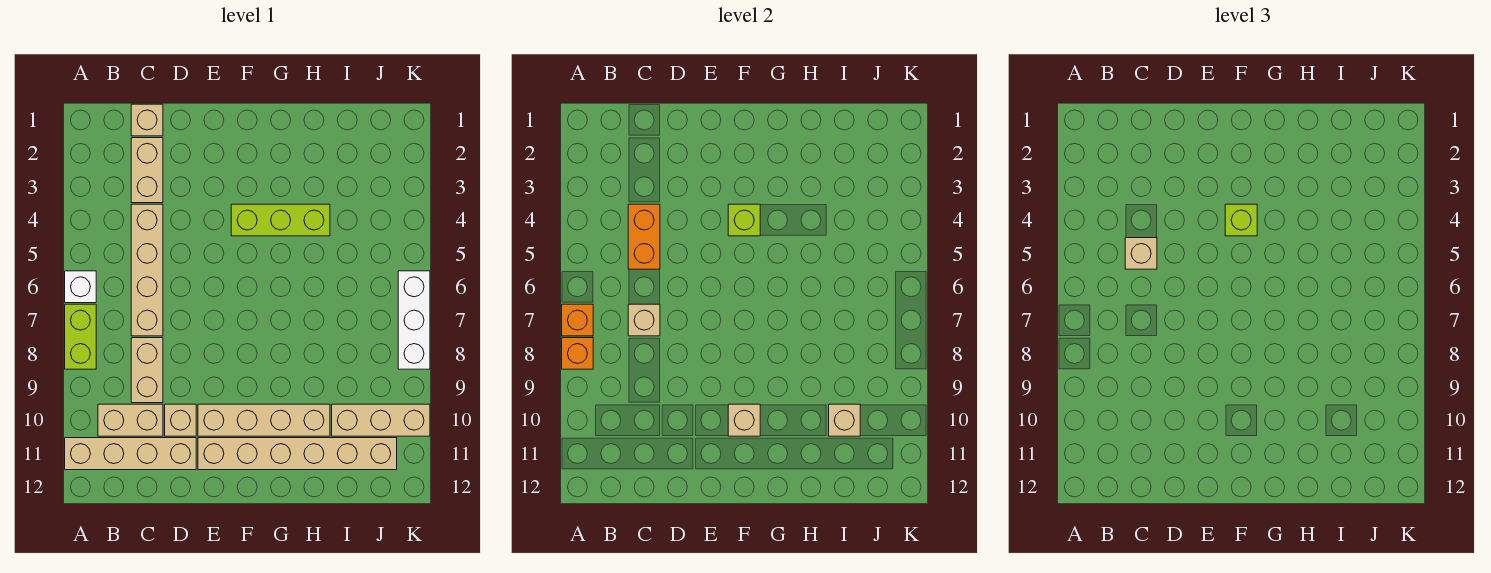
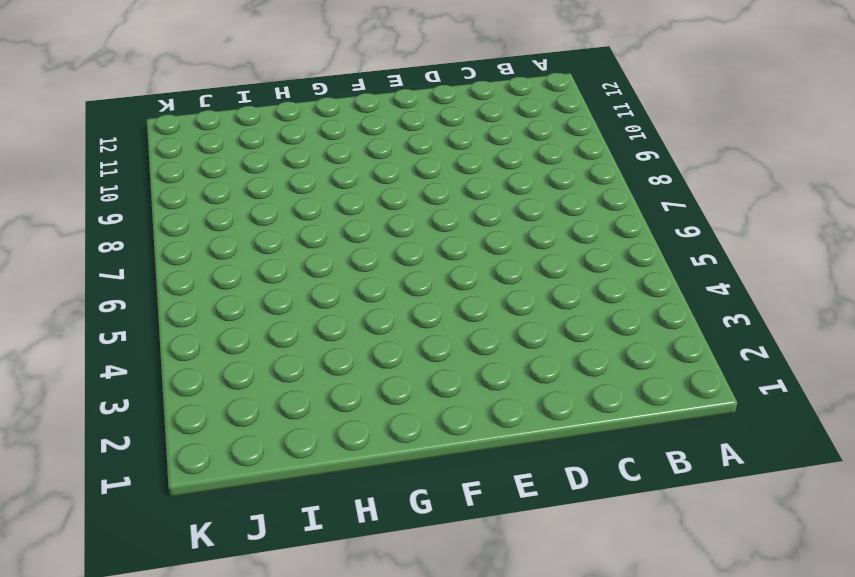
none -> white 1x1 brick [65,271,96,303]
none -> lime 1x2 brick [65,304,96,369]
none -> tan 1x4 brick [65,438,196,470]

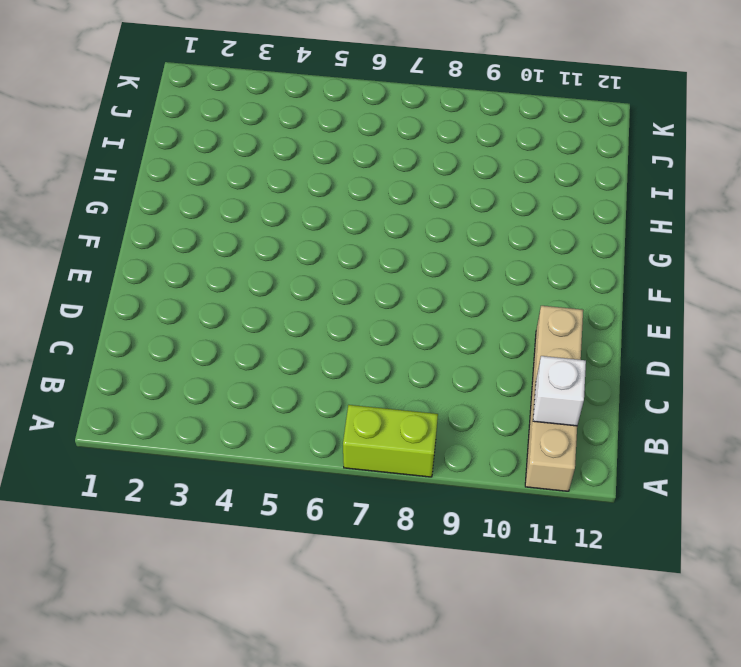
white 1x1 brick [533,356,586,426] -> white 1x1 brick moved to [65,271,96,303]
none -> tan 1x2 brick [98,404,163,436]
none -> tan 1x1 brick [131,104,163,136]
none -> tan 1x2 brick [131,138,163,203]

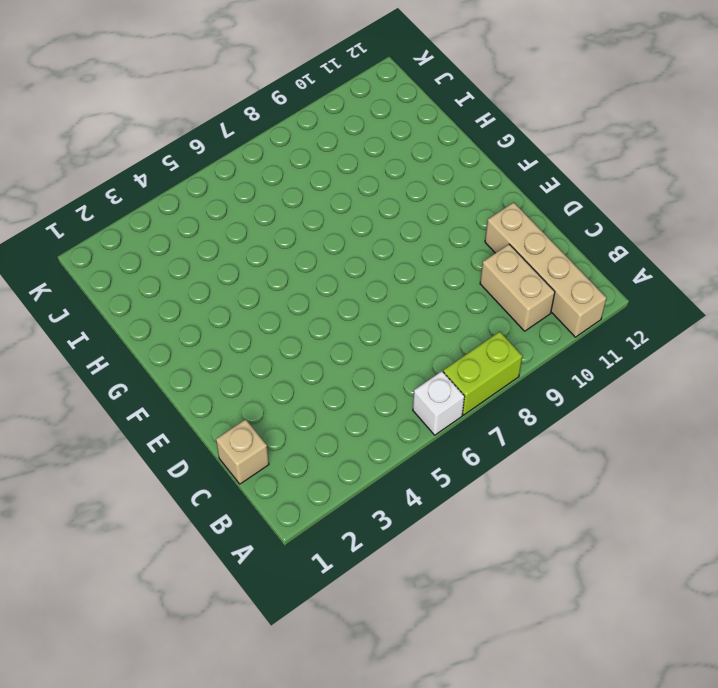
none -> tan 1x2 brick [131,138,163,203]
none -> tan 1x4 brick [131,204,163,336]
none -> tan 1x2 brick [131,338,163,403]

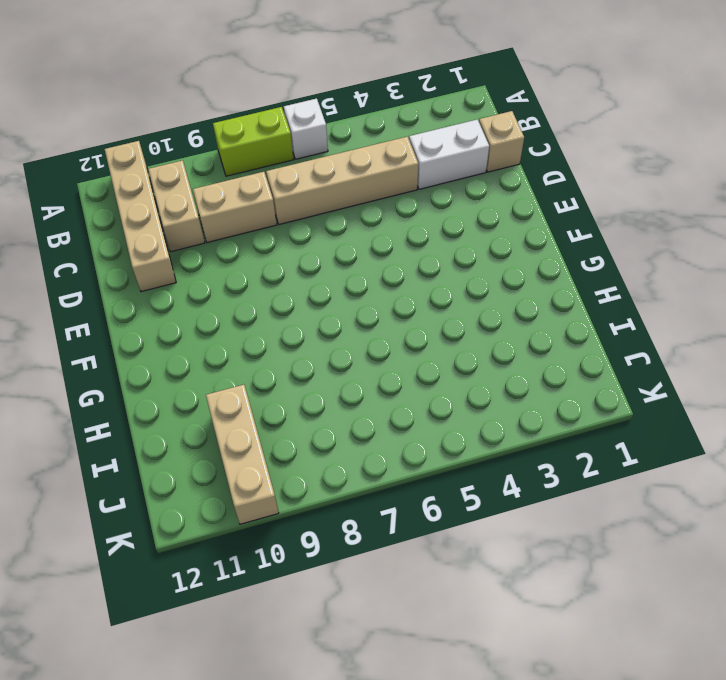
white 1x2 brick [409,119,489,189] -> tan 1x2 brick [131,138,163,203]
none -> tan 1x1 brick [165,404,196,436]
none -> tan 1x4 brick [198,404,330,436]
none -> tan 1x6 brick [198,438,397,470]

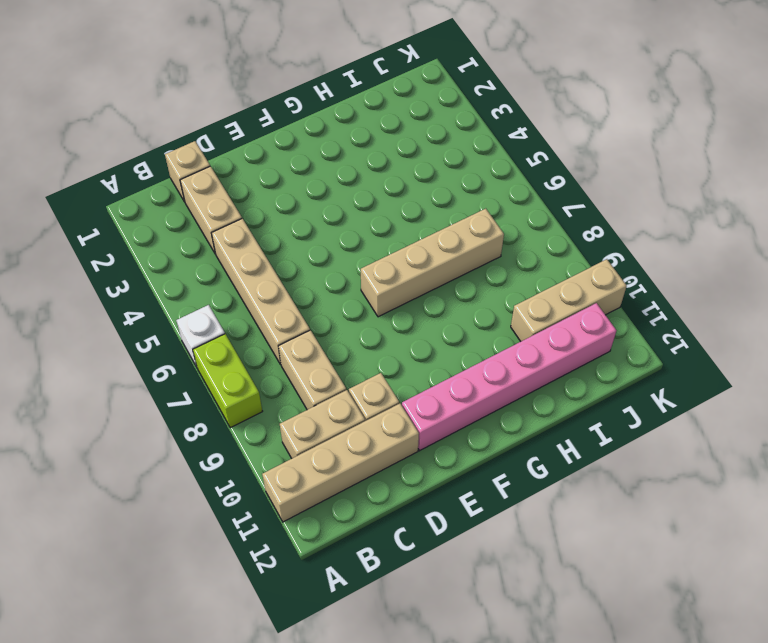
pink 1x6 brick [402,303,616,451] -> tan 1x6 brick [198,438,397,470]
tan 1x4 brick [361,209,504,317] -> tan 1x4 brick moved to [198,404,330,436]
none -> lime 1x3 brick [231,204,330,236]
none -> white 1x3 brick [398,271,430,369]
none -> orange 1x1 brick [562,304,593,336]

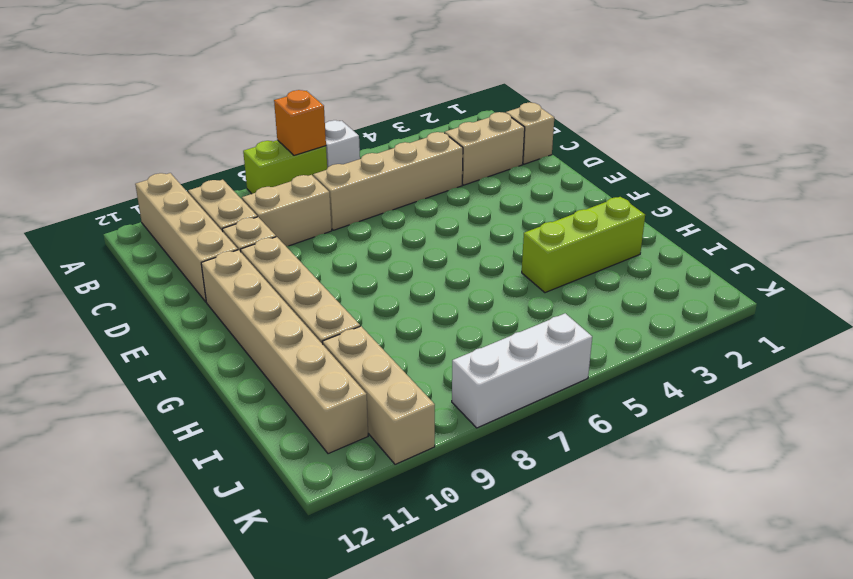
lime 1x3 brick [522,197,645,293] -> lime 1x3 brick turned to [231,204,330,236]
none -> orange 1x1 brick [562,338,593,369]
none -> orange 1x2 brick [628,204,660,269]
none -> tan 1x1 brick [628,304,660,336]

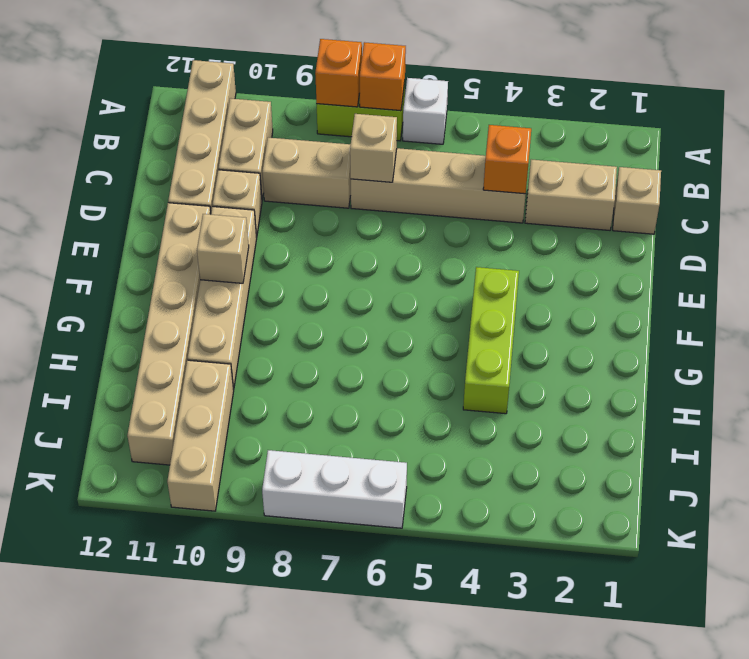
orange 1x1 brick [483,125,531,194] -> orange 1x2 brick [628,204,660,269]
none -> lime 1x1 brick [728,204,760,236]
none -> tan 1x1 brick [829,404,860,436]
none -> tan 1x1 brick [1125,238,1157,269]

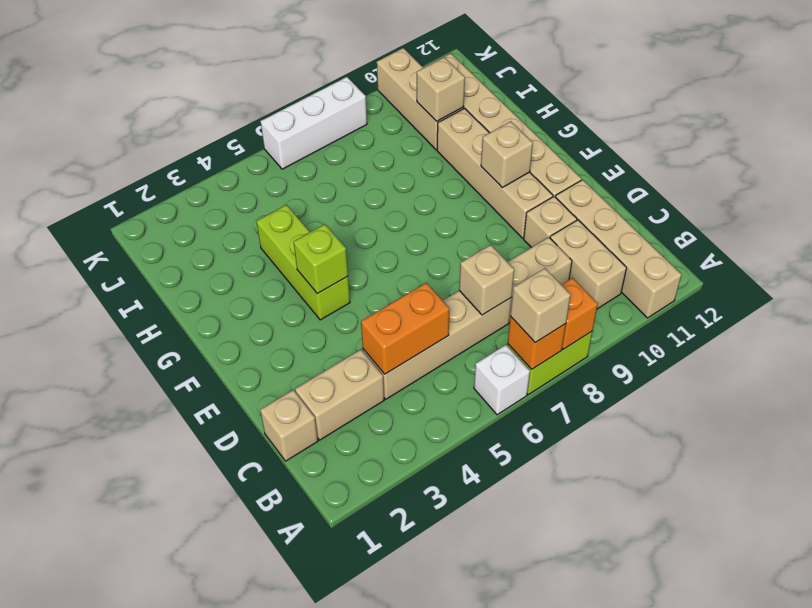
tan 1x1 brick [510,268,571,342] -> tan 1x1 brick moved to [1125,238,1157,269]
none -> lime 1x1 brick [1225,204,1257,236]

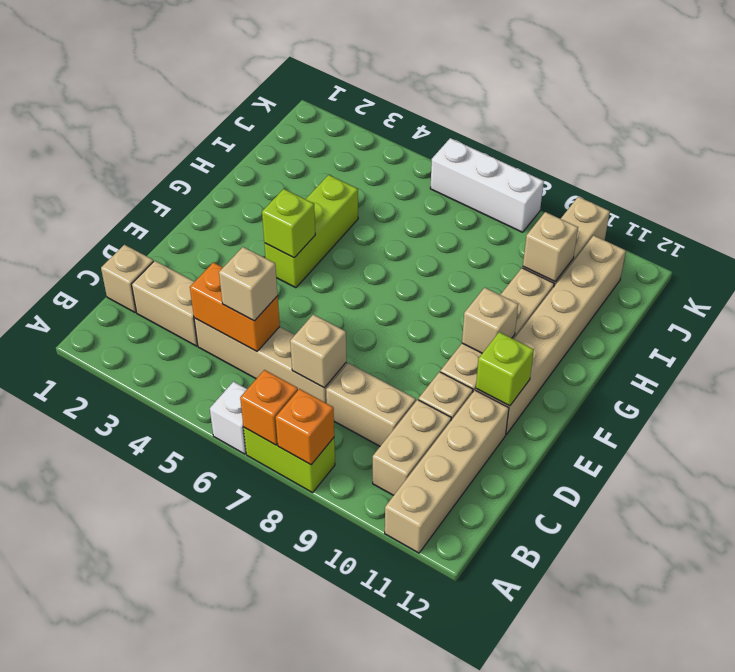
lime 1x1 brick [476,332,534,406] -> lime 1x1 brick moved to [1225,204,1257,236]

